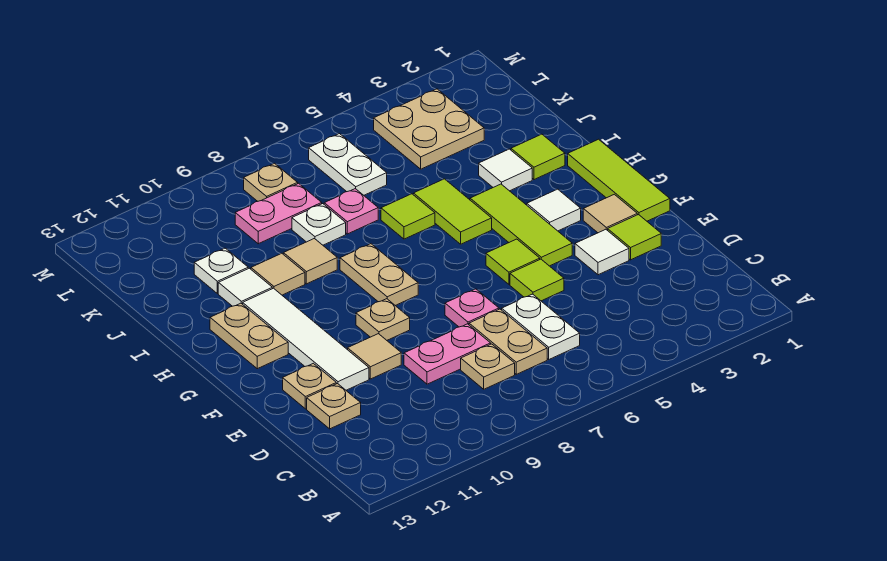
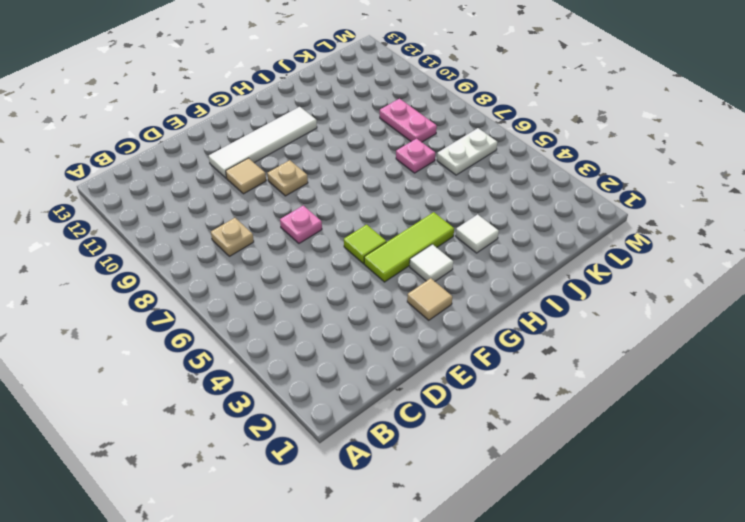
none -> white 1x2 plate [502,294,580,359]
none -> tan 1x2 plate [469,309,547,374]
none -> pink 1x2 plate [404,324,491,384]
none -> tan 1x1 plate [307,384,361,429]

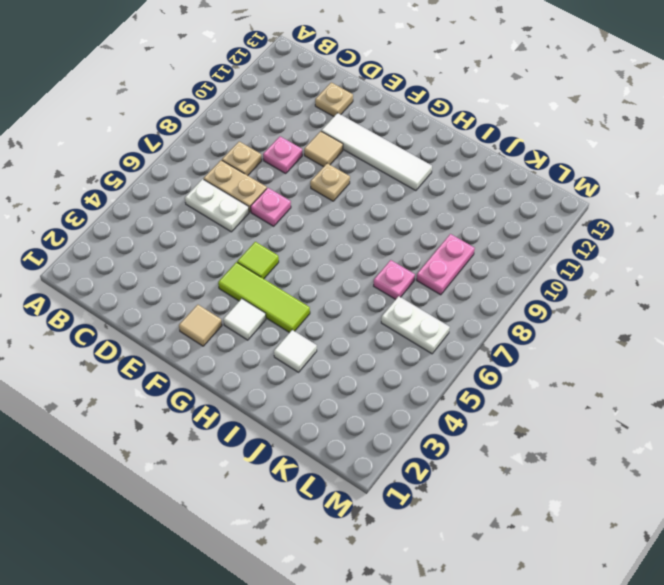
pink 1x1 plate [263,136,302,173] -> pink 1x2 plate [404,324,491,384]
none -> lime 1x1 tile [608,215,661,260]
none -> white 1x1 tile [575,230,629,275]
none -> lime 1x1 tile [510,259,564,301]
none -> tan 1x1 plate [283,363,336,409]

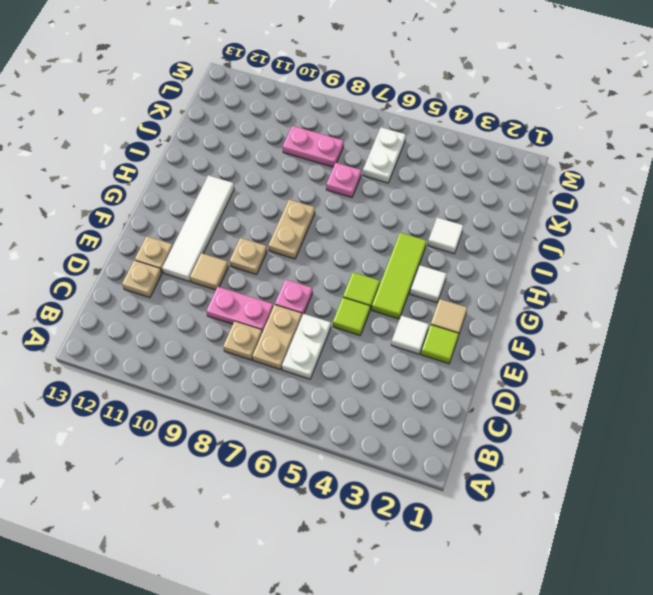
none -> lime 1x3 tile [568,139,670,221]
none -> tan 1x2 plate [210,303,288,369]
none -> lime 1x2 tile [414,179,492,244]
none -> lime 1x1 tile [511,134,565,180]

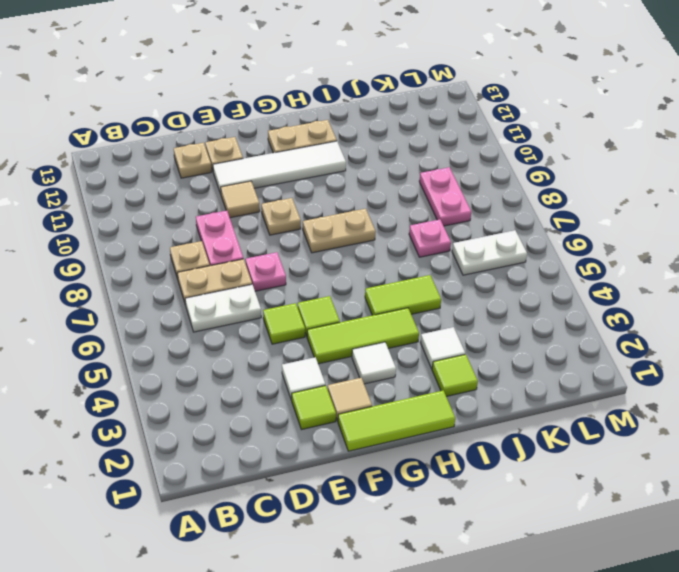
none -> lime 1x1 tile [381,194,435,239]
none -> tan 1x1 tile [283,239,337,284]
none -> tan 1x1 tile [251,253,305,295]
none -> white 1x1 tile [218,268,272,306]

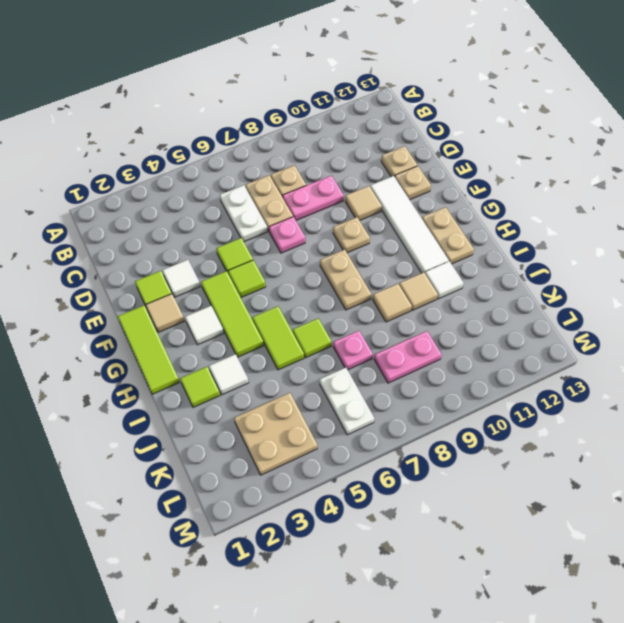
none -> white 1x1 plate [292,204,346,245]
none -> white 1x1 plate [194,248,248,294]
none -> tan 1x1 plate [244,163,298,201]

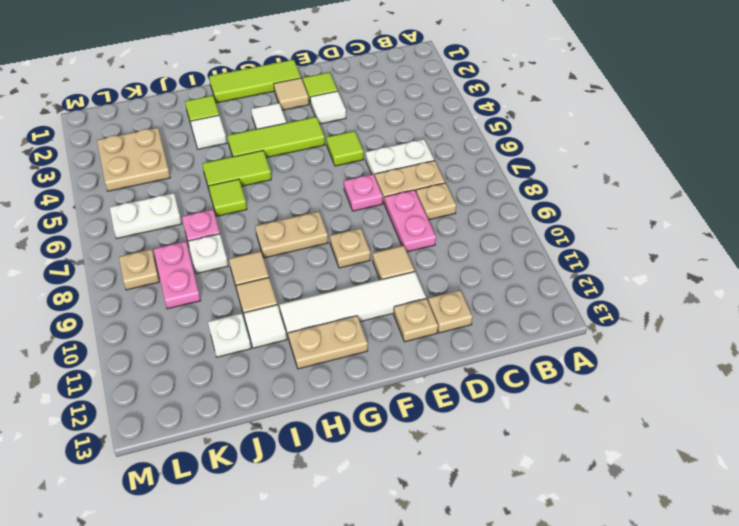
none -> lime 1x1 tile [486,239,540,284]

